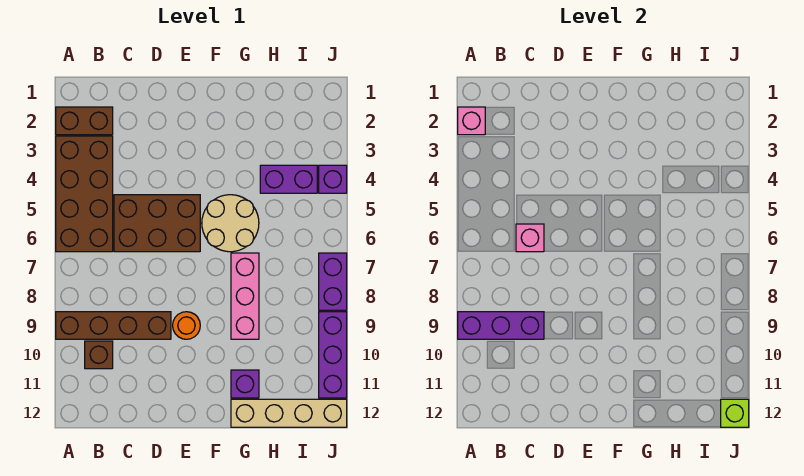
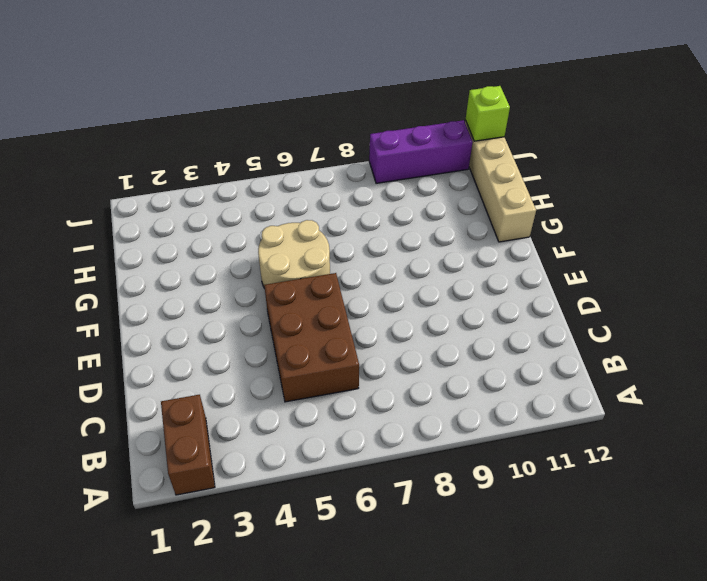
none -> brown 2x4 brick [56,136,113,252]
none -> brown 1x4 brick [56,312,171,339]
none -> brown 1x1 brick [85,341,113,369]

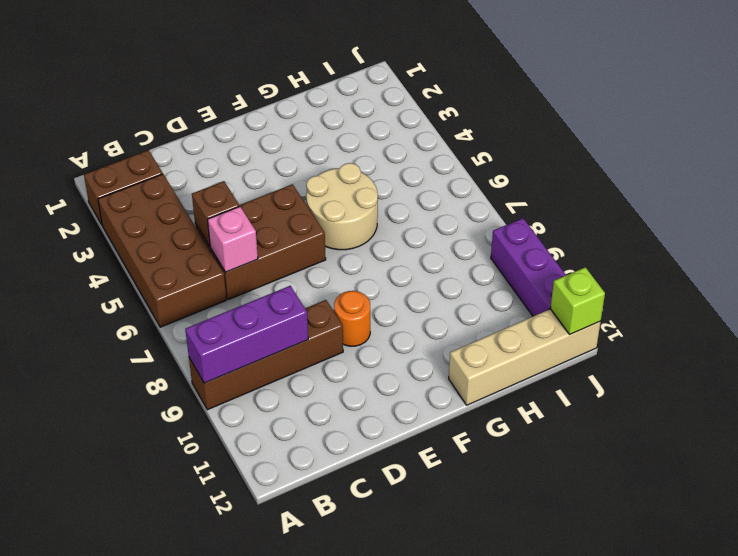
brown 1x1 brick [192,181,240,246] -> brown 1x1 brick moved to [85,341,113,369]
none -> pink 1x3 brick [231,253,259,339]
none -> purple 1x1 brick [231,370,259,398]
none -> purple 1x2 brick [260,165,317,193]

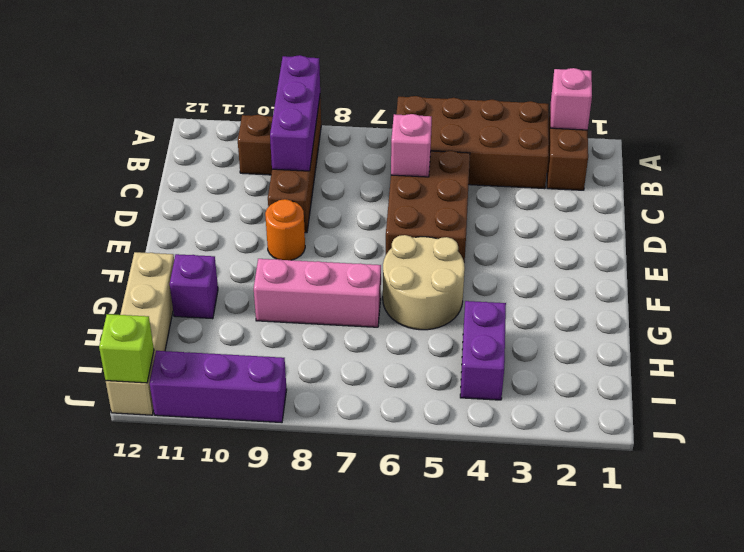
none -> purple 1x1 brick [319,165,347,193]
none -> purple 1x2 brick [319,253,347,310]

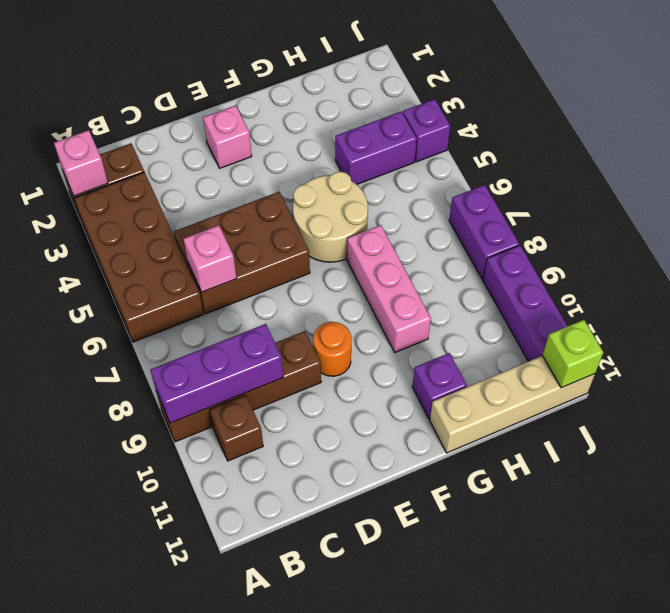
pink 1x1 brick [203,105,252,168] -> none

